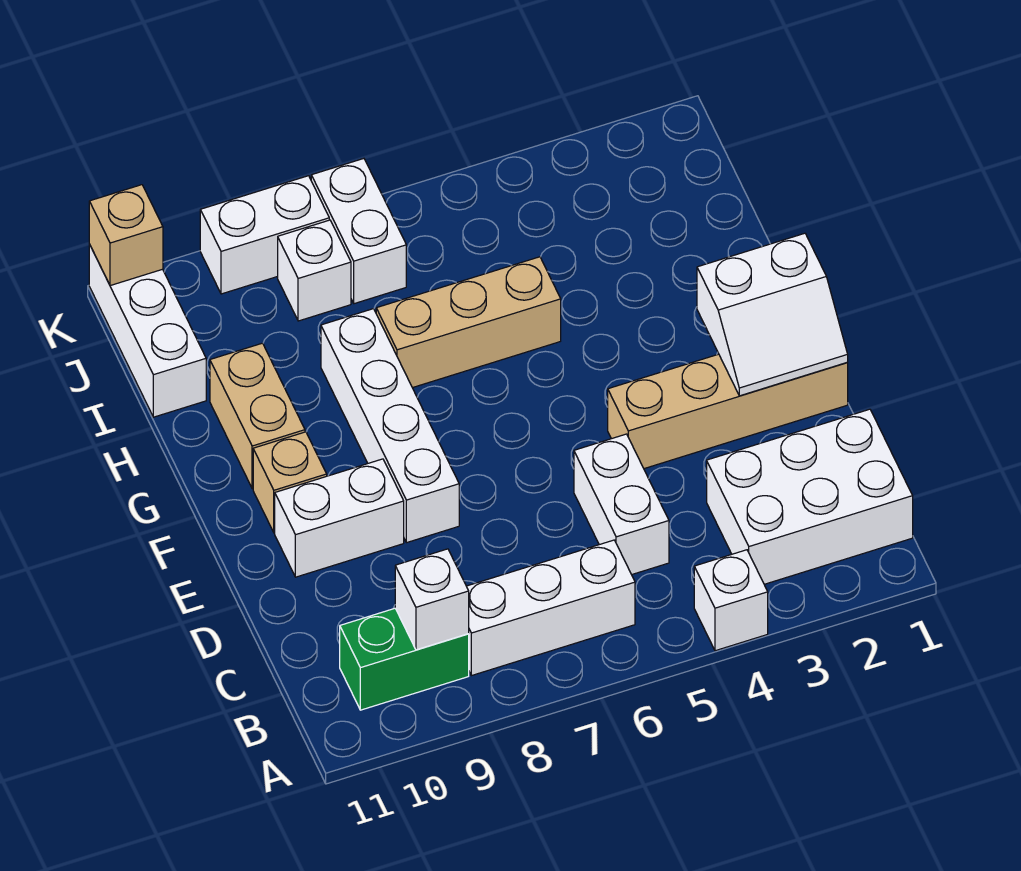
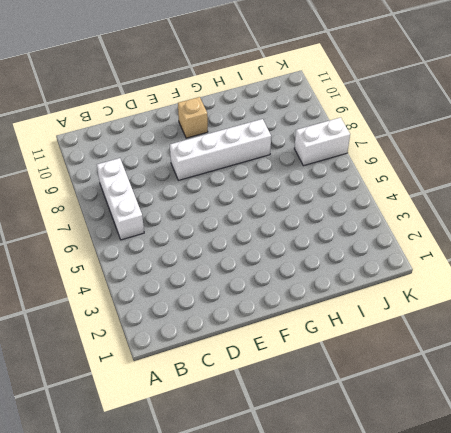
none -> white 1x1 brick [694,550,768,651]
none -> white 2x3 brick [707,409,913,584]
none -> green 1x2 brick [340,608,469,710]

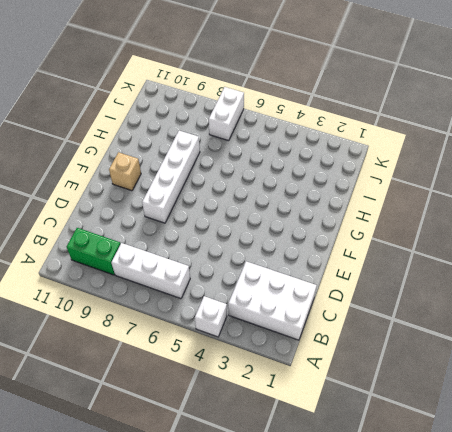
none -> white 1x2 brick [574,434,669,575]
none -> tan 1x4 brick [608,354,848,469]
none -> white 1x2 brick [275,459,404,577]

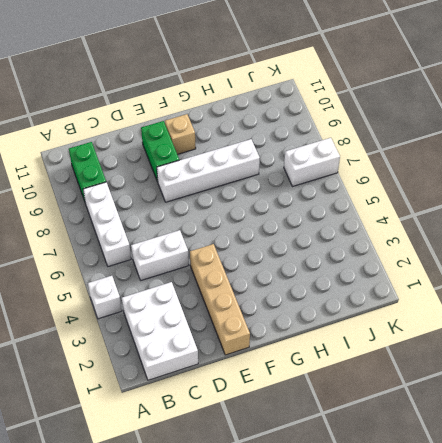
green 1x2 brick [141,121,179,182] -> white 1x2 brick [275,459,404,577]
none -> tan 1x2 brick [210,343,305,489]
none -> tan 1x3 brick [376,257,561,388]
none -> white 1x3 brick [89,244,206,417]

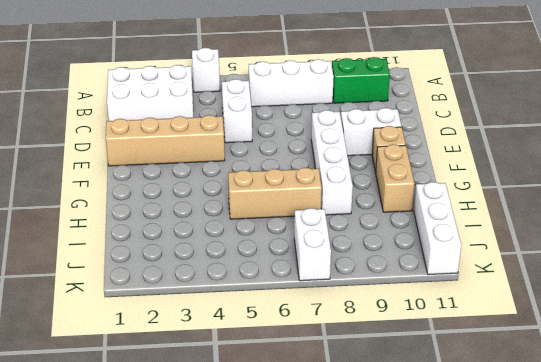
none -> white 1x1 brick [278,220,351,321]
none -> white 1x2 brick [200,176,329,294]
none -> white 1x1 brick [395,549,469,650]

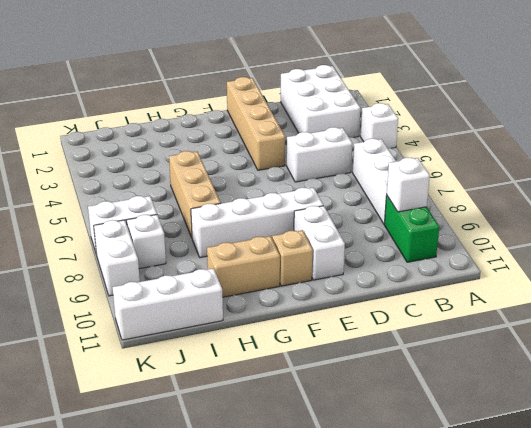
none -> white 2x2 slope [697,233,848,396]
none -> tan 1x1 brick [89,185,163,286]

